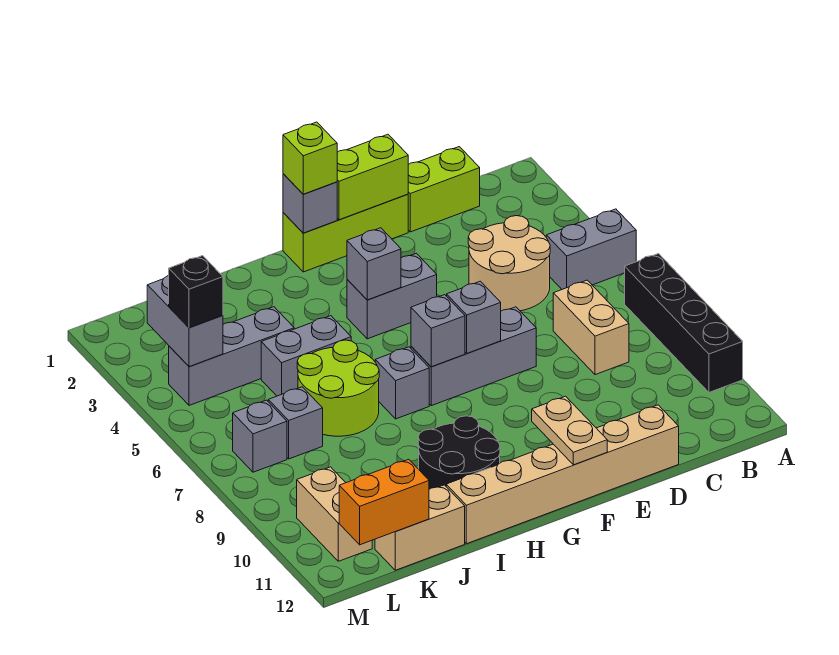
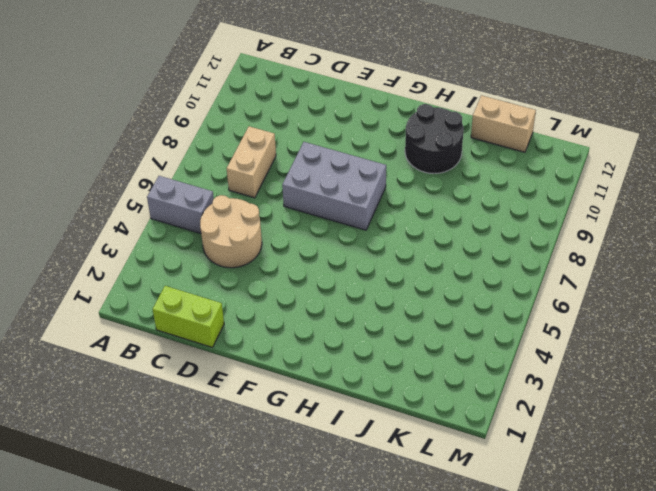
grey 2x3 brick [282,142,386,230] -> grey 1x3 brick [411,307,536,406]
none -> black 1x4 brick [625,254,743,392]
none -> tan 1x6 brick [446,405,679,544]
none -> lime 1x3 brick [283,194,408,272]

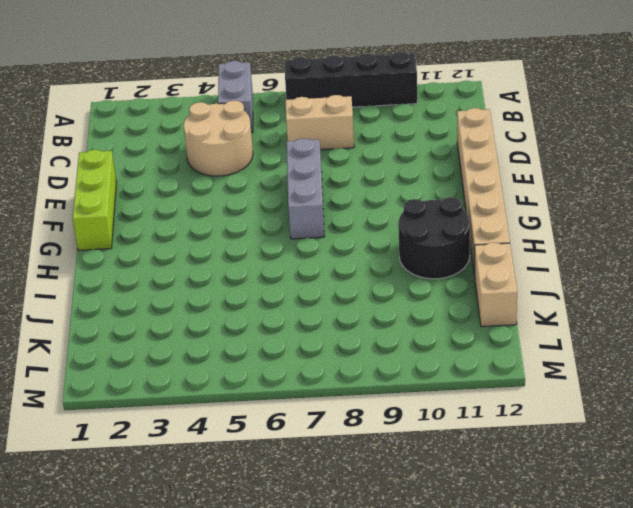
none -> lime 1x2 brick [408,147,480,232]
none -> grey 1x2 brick [347,253,437,339]
none -> grey 1x1 brick [375,347,429,419]

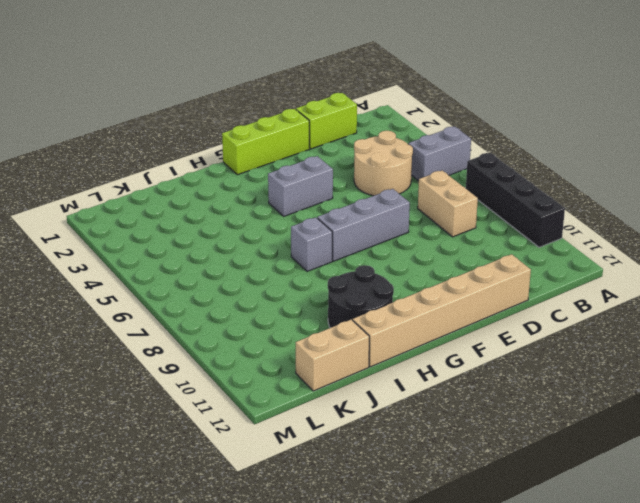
none -> grey 1x2 brick [261,316,351,396]
none -> lime 2x2 round brick [297,340,379,436]
none -> grey 1x3 brick [169,307,294,405]

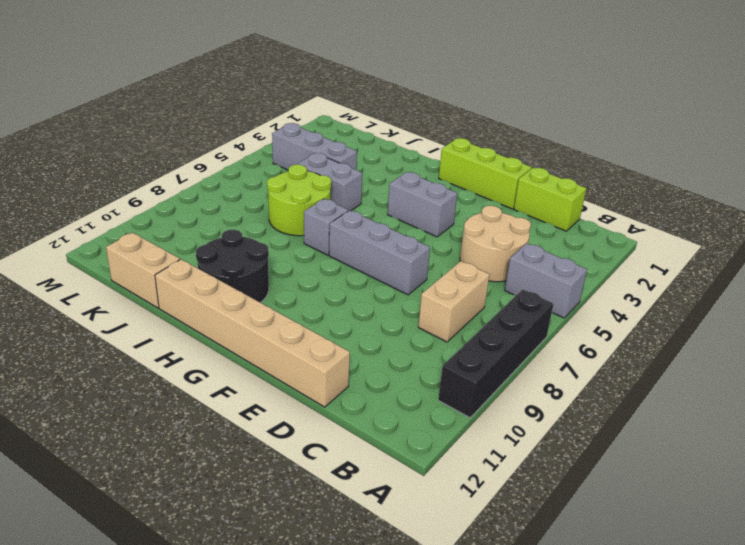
none -> grey 1x1 brick [268,387,323,459]
none -> grey 1x1 brick [233,400,287,472]
none -> tan 1x2 brick [297,467,372,561]

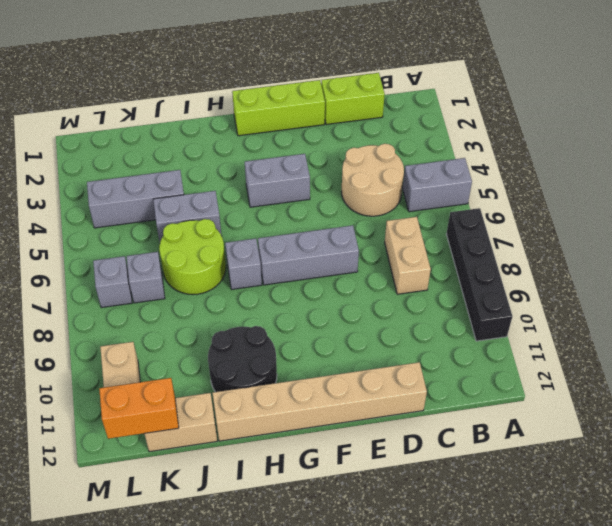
none -> lime 1x2 brick [337,134,408,220]
none -> grey 1x1 brick [447,281,501,353]
none -> tan 1x2 plate [532,396,607,465]

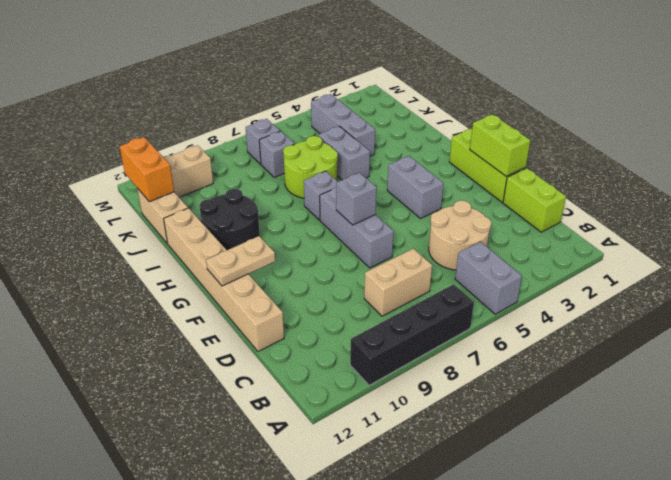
none -> grey 1x1 brick [283,174,337,233]
none -> grey 1x1 brick [347,228,401,300]
none -> grey 1x1 brick [411,295,465,367]

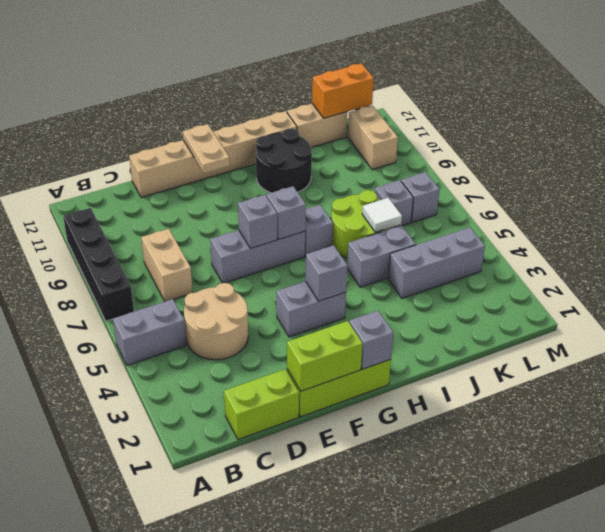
white 1x1 tile [362,198,402,232] -> none
none -> grey 1x2 brick [147,275,223,367]
none -> lime 1x1 brick [283,122,337,194]
none -> black 1x1 brick [169,256,223,328]

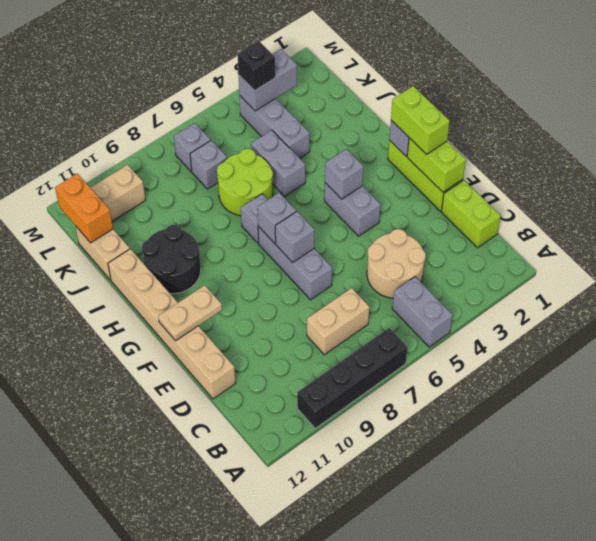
lime 1x2 brick [391,86,450,154] -> lime 1x1 brick [283,122,337,194]

